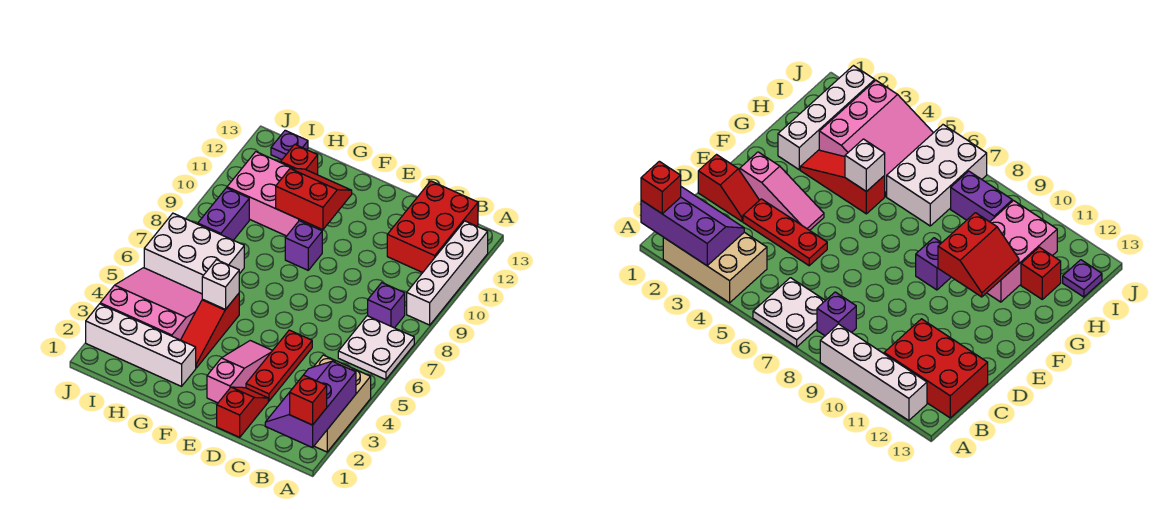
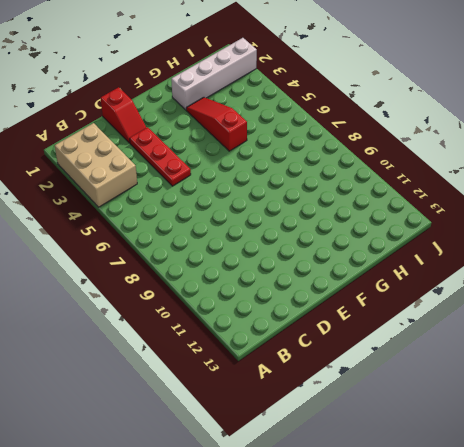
none -> white 2x2 plate [338,316,414,380]
none -> white 1x4 brick [407,221,488,325]
none -> purple 1x1 brick [368,283,405,328]

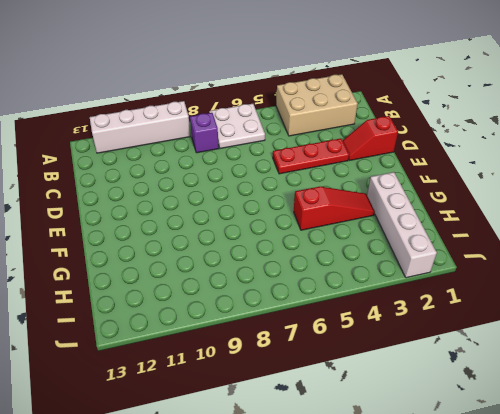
none -> red 2x3 brick [387,181,478,273]
none -> pink 1x3 slope [207,341,273,403]
none -> purple 1x1 brick [285,221,322,270]

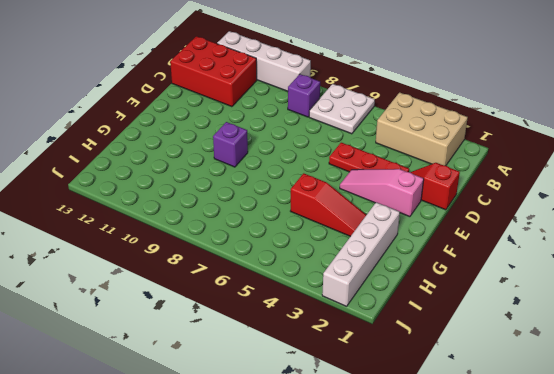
none -> pink 2x3 brick [227,152,312,236]
none -> pink 3x3 slope [100,268,202,340]
none -> white 2x3 brick [144,213,244,294]

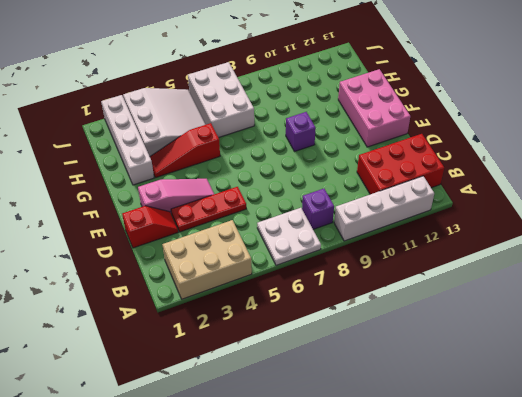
pink 2x3 brick [338,69,410,147] -> pink 2x3 brick moved to [227,152,312,236]
white 3x3 slope [123,88,206,156] -> pink 3x3 slope [100,268,202,340]
none -> red 1x1 brick [281,144,318,175]
none -> purple 1x2 brick [198,188,249,240]
none -> purple 1x1 plate [271,130,308,160]

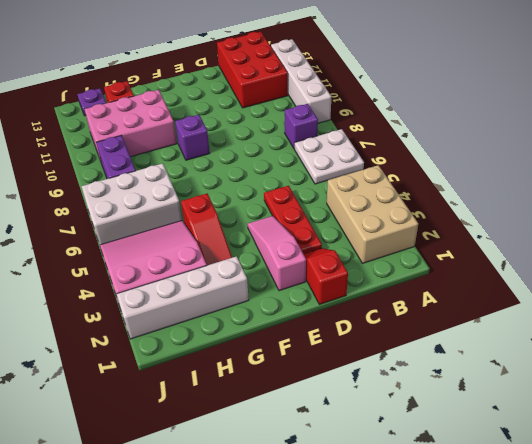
none -> purple 2x3 slope [265,361,356,448]
none -> red 2x2 slope [276,168,352,230]
none -> white 1x1 brick [202,260,239,310]

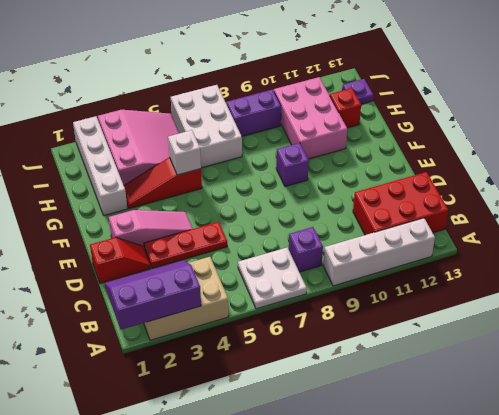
none -> red 2x2 slope [276,168,352,230]
none -> red 1x1 brick [290,375,327,425]

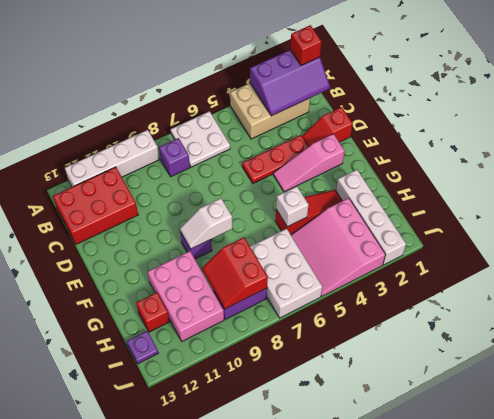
white 1x2 slope [180,198,232,249] -> none
red 2x2 slope [202,237,268,309] -> red 2x2 slope moved to [276,168,352,230]

